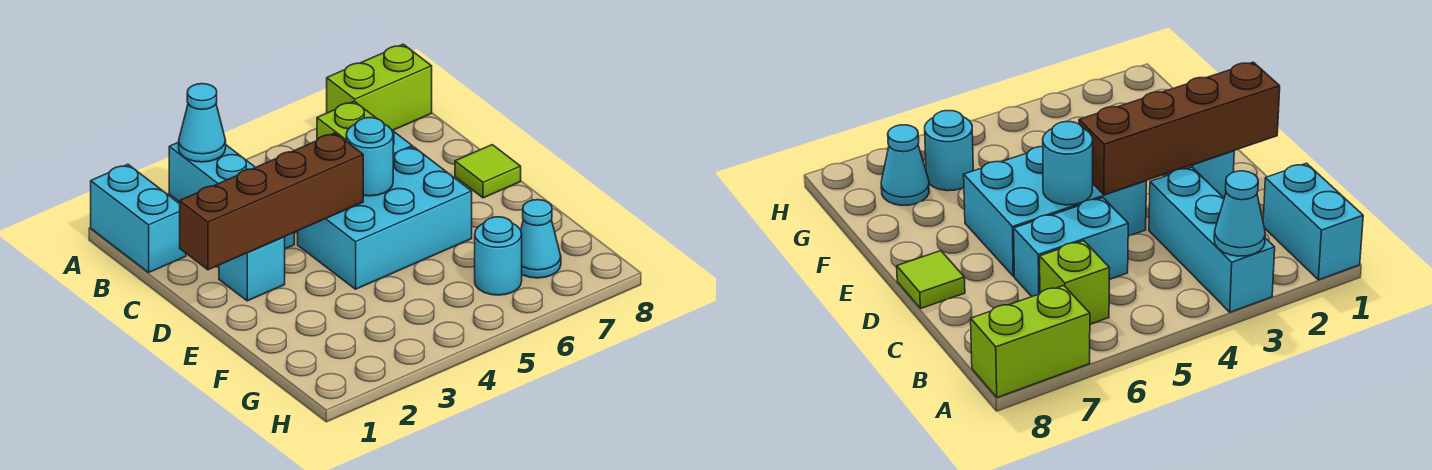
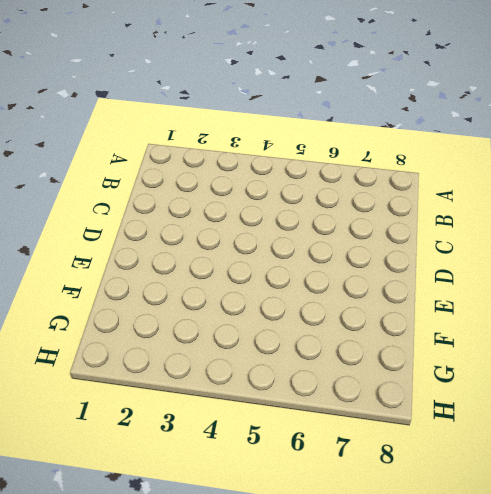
none -> cyan 1x2 brick [91,164,186,272]
none -> cyan 1x3 brick [169,142,294,249]
none -> lime 1x2 brick [327,44,432,130]

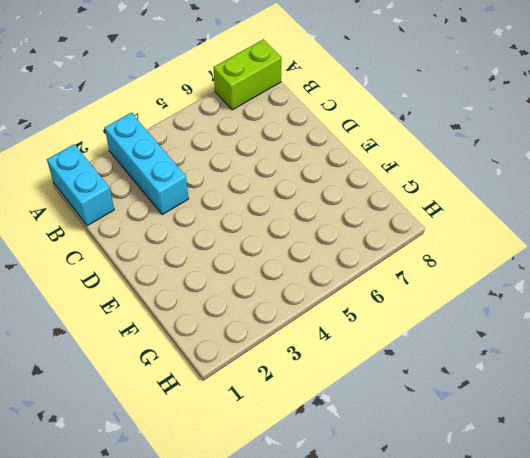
none -> lime 1x1 brick [317,101,376,141]
none -> cyan 1x2 brick [1014,198,1128,296]
none -> cyan 1x1 brick [219,237,285,301]

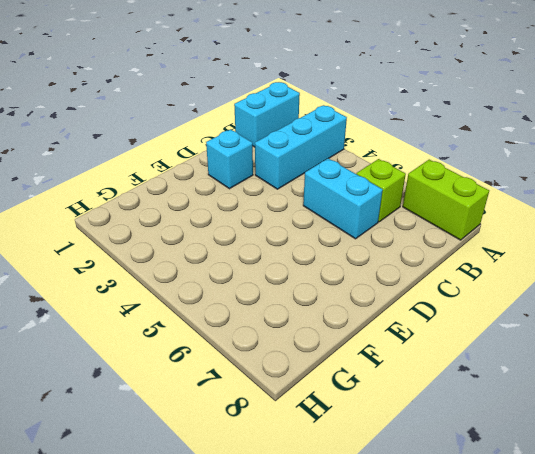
none -> cyan 2x3 brick [298,147,472,289]
none -> lime 1x1 tile [455,145,521,198]
none -> cyan 1x1 round brick [475,217,522,295]

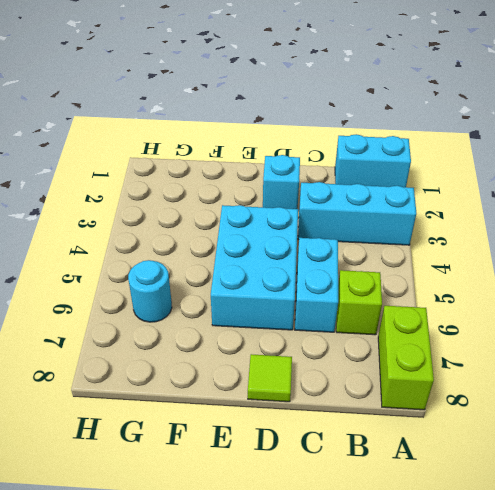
none -> cyan 1x1 cone [521,200,561,278]
none -> cyan 1x1 cone [179,84,226,162]
none -> brown 1x4 brick [180,133,363,270]

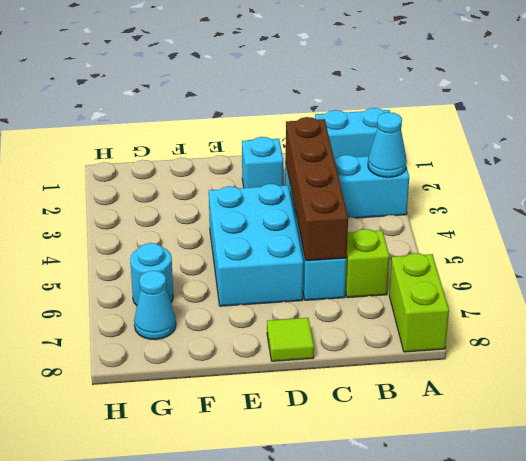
brown 1x4 brick [286,117,348,261] -> brown 1x4 brick moved to [180,133,363,270]
none -> cyan 1x1 round brick [346,118,393,196]

